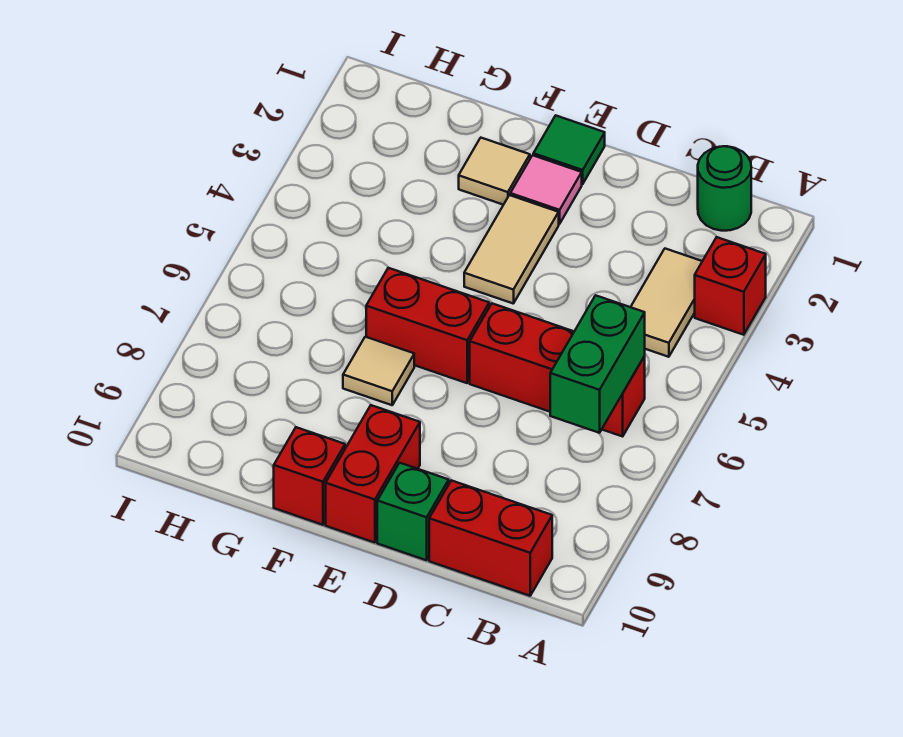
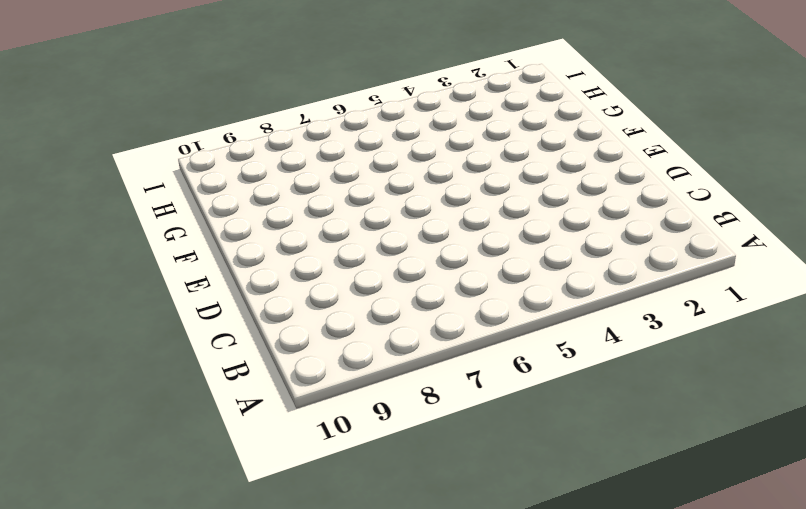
none -> red 1x1 brick [695,237,766,335]
none -> green 1x1 round brick [698,146,751,231]
none -> tan 1x2 tile [631,249,702,357]

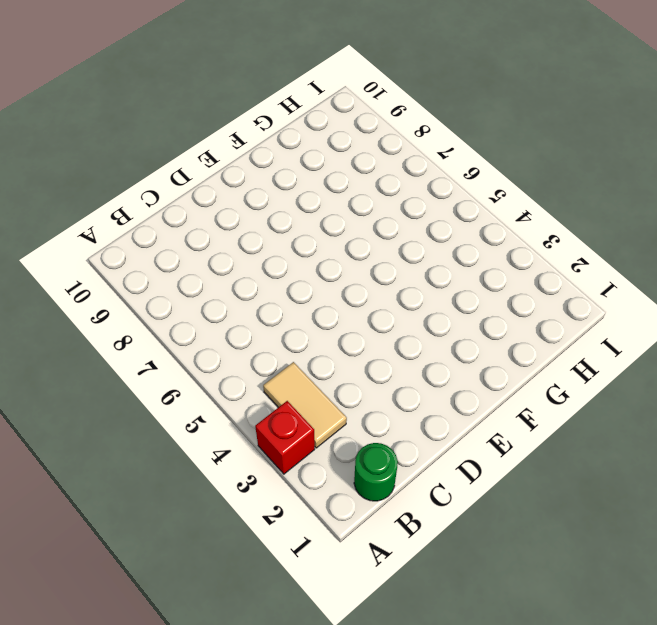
none -> red 1x3 brick [470,303,645,436]
none -> red 1x2 brick [429,480,552,596]
none -> green 1x1 brick [377,463,449,560]

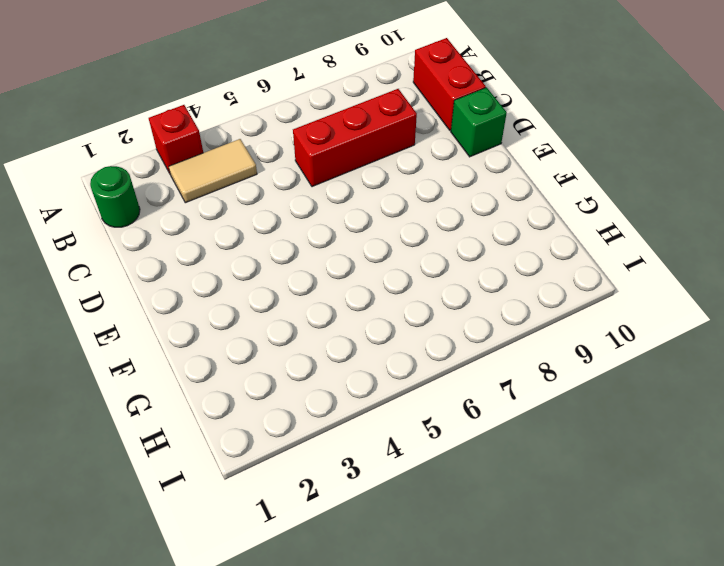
red 1x3 brick [293,89,417,187] -> red 1x3 brick turned to [470,303,645,436]
none -> green 1x1 tile [533,116,605,184]
none -> pink 1x1 tile [510,155,582,224]
none -> tan 1x2 tile [464,195,559,304]

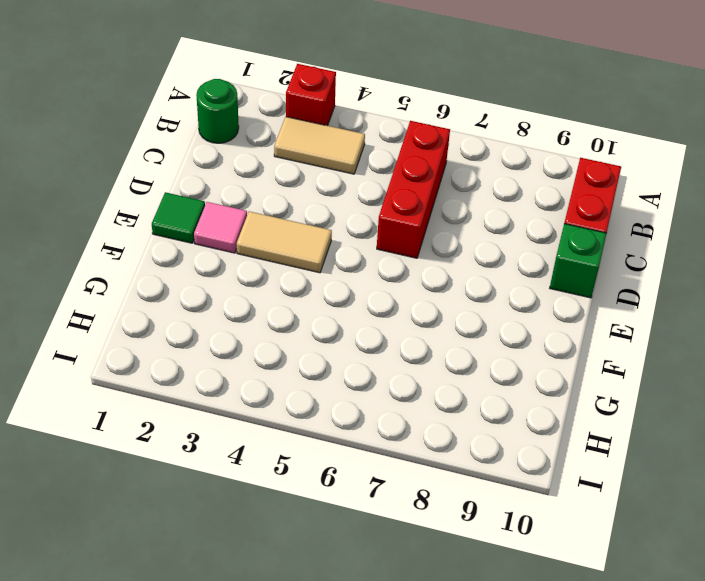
none -> red 1x2 brick [366,268,489,383]
none -> red 1x2 brick [326,405,420,543]
none -> tan 1x1 tile [459,138,530,205]

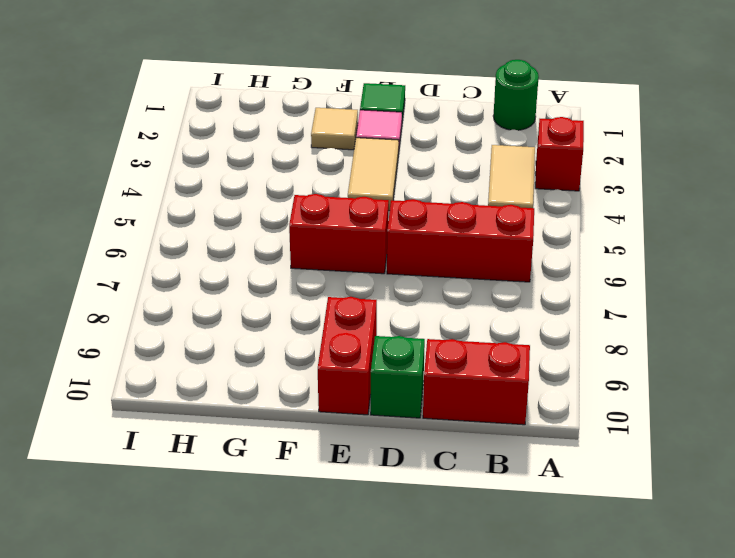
none -> tan 1x1 tile [343,337,414,405]
none -> red 1x1 brick [274,427,345,525]
none -> green 1x2 brick [550,295,645,433]

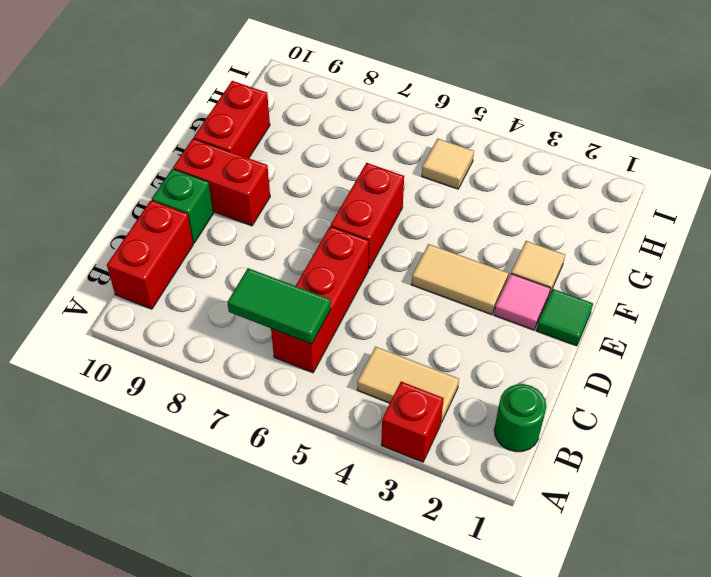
green 1x2 tile [227,268,331,344] -> green 1x2 brick [550,295,645,433]
red 1x2 brick [194,81,270,158] -> red 1x1 brick [274,427,345,525]
tan 1x1 tile [422,139,474,189] -> tan 1x1 tile moved to [343,337,414,405]

